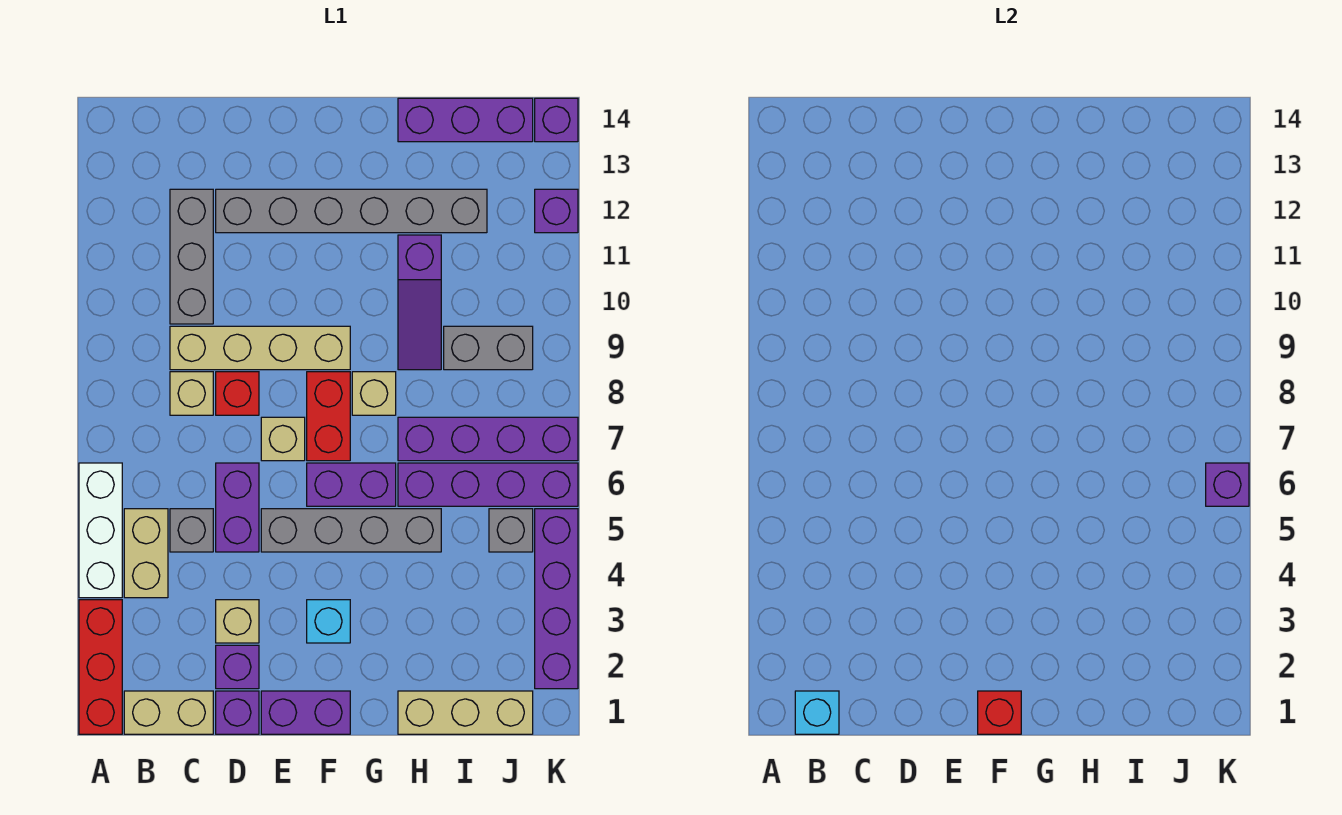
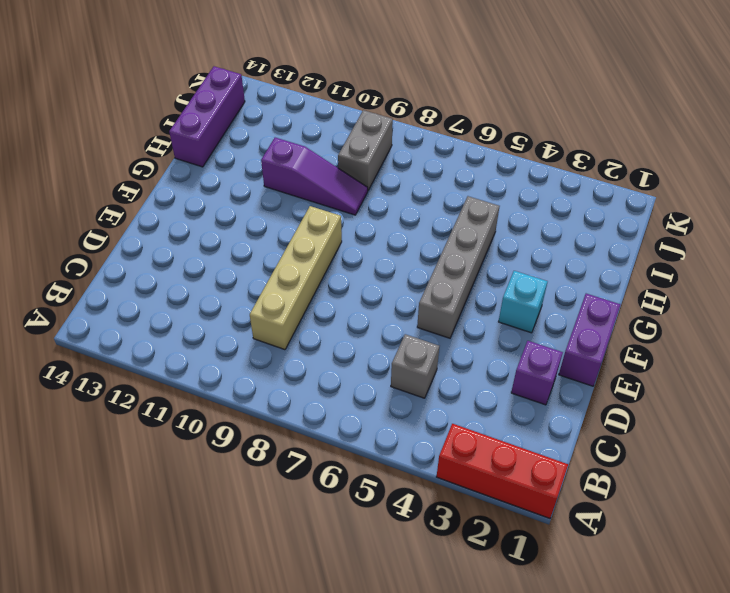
none -> white 1x3 brick [79,463,122,598]
none -> tan 1x2 brick [124,691,213,734]
none -> tan 1x2 brick [124,509,168,598]
none -> tan 1x1 brick [170,372,213,415]

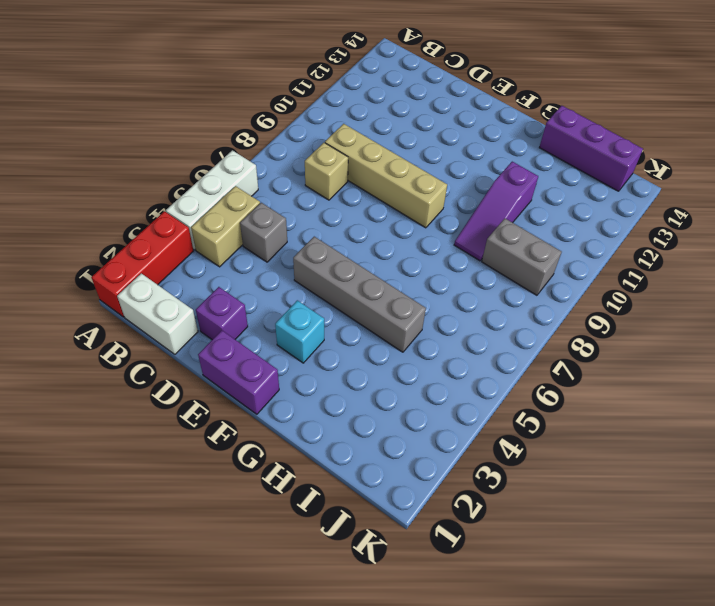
white 1x2 brick [117,273,198,354] -> tan 1x2 brick [124,691,213,734]
none -> grey 1x3 brick [170,189,213,324]
none -> purple 1x1 brick [216,691,259,734]
none -> tan 1x1 brick [216,600,259,643]
none -> purple 1x2 brick [216,463,259,552]

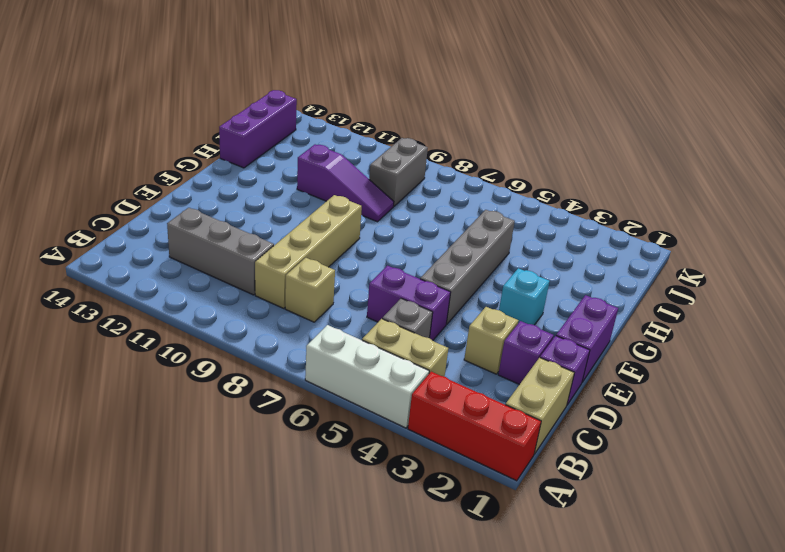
none -> red 1x1 brick [216,372,259,415]
none -> grey 1x6 brick [216,189,487,233]
none -> tan 1x1 brick [261,417,305,461]
none -> purple 1x2 brick [307,463,396,506]

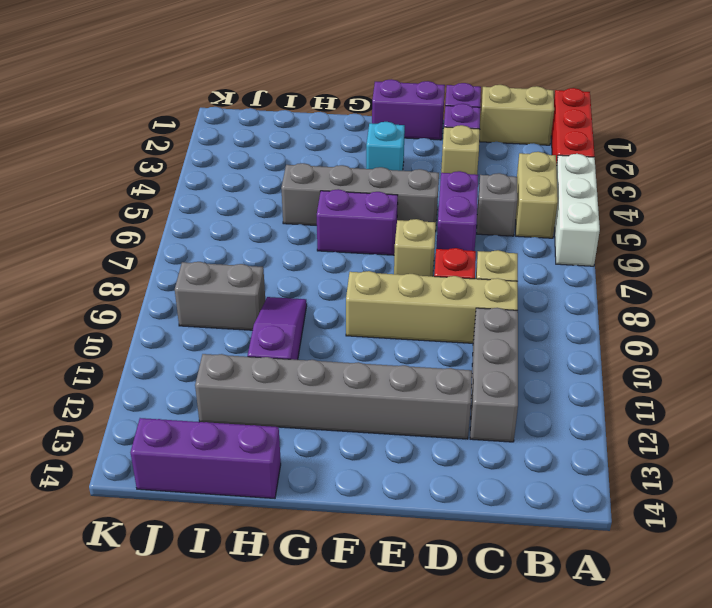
none -> red 1x2 brick [307,372,350,461]
none -> tan 1x1 brick [352,372,396,415]
none -> tan 1x3 brick [398,691,533,734]
none -> purple 1x4 brick [398,463,578,506]

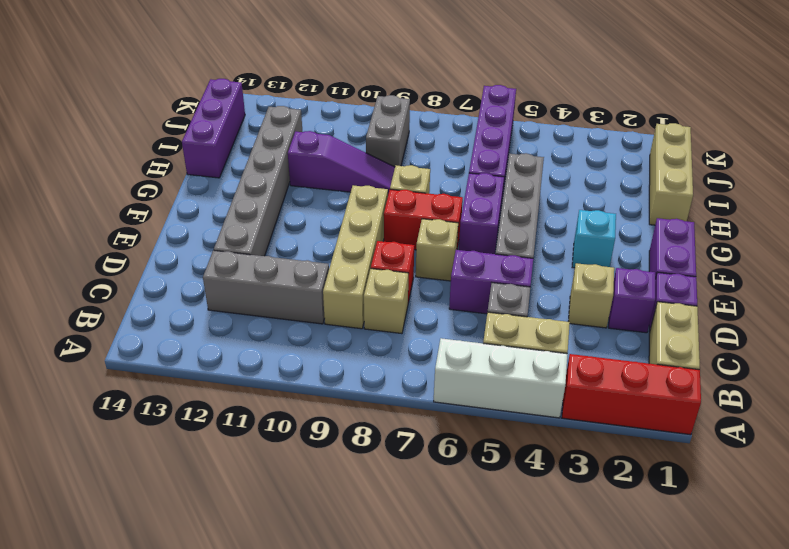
none -> purple 1x4 brick [398,417,578,461]
none -> grey 1x1 brick [489,509,533,552]
none -> purple 1x4 brick [535,509,578,689]
none -> purple 1x1 brick [535,189,578,233]

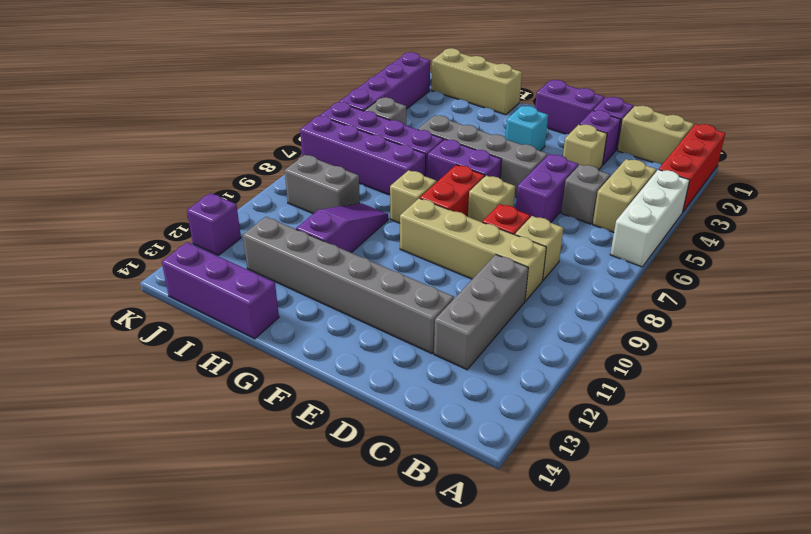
none -> purple 1x1 brick [535,98,578,142]
none -> cyan 1x1 brick [795,691,839,734]
none -> red 1x1 brick [978,691,1021,734]
none -> purple 1x1 brick [1206,463,1249,506]

